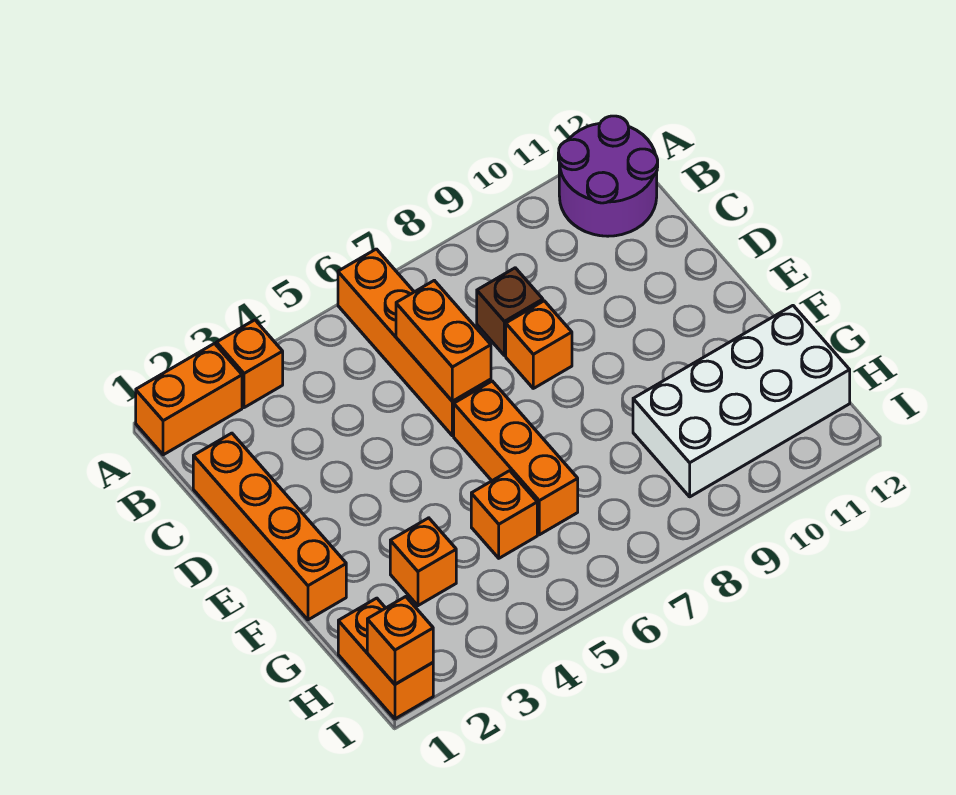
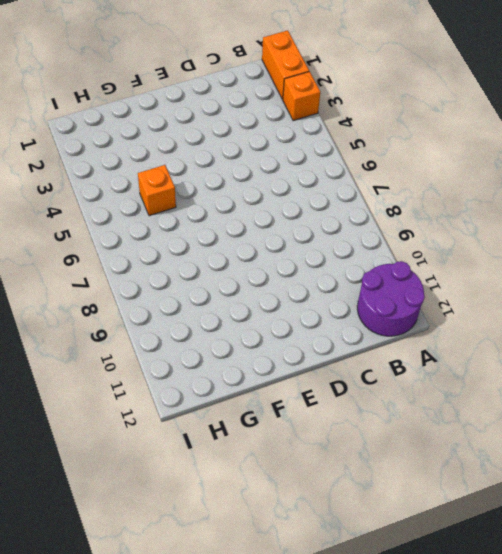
none -> orange 1x4 brick [338,249,491,436]
none -> orange 1x4 brick [193,433,346,620]
none -> brown 1x1 brick [477,268,543,355]

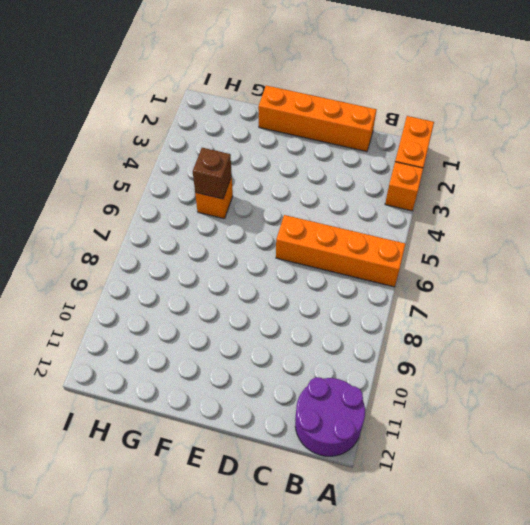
brown 1x1 brick [193,148,232,199] -> brown 1x1 brick moved to [477,268,543,355]
none -> orange 1x1 brick [506,301,572,388]
none -> orange 1x3 brick [454,381,578,535]
none -> orange 1x1 brick [390,518,456,605]

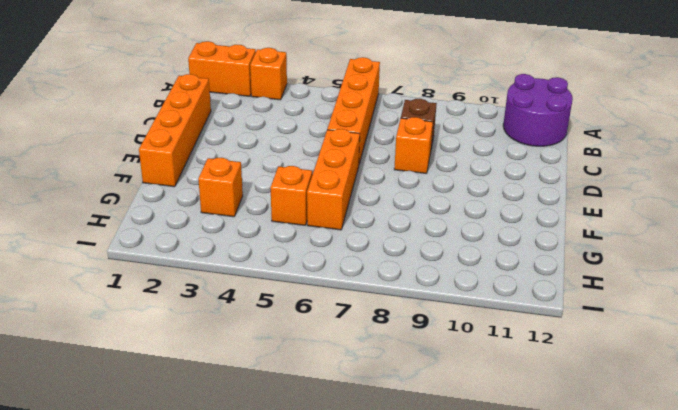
none -> white 2x4 brick [633,306,850,497]
none -> orange 1x2 brick [338,598,433,719]
none -> orange 1x2 brick [396,280,491,401]

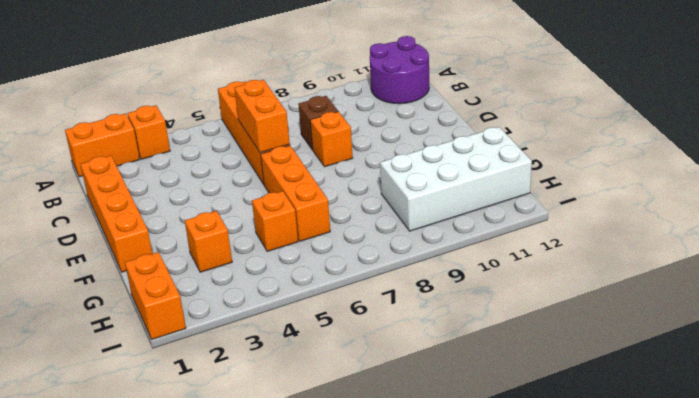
none -> orange 1x1 brick [367,597,433,684]

